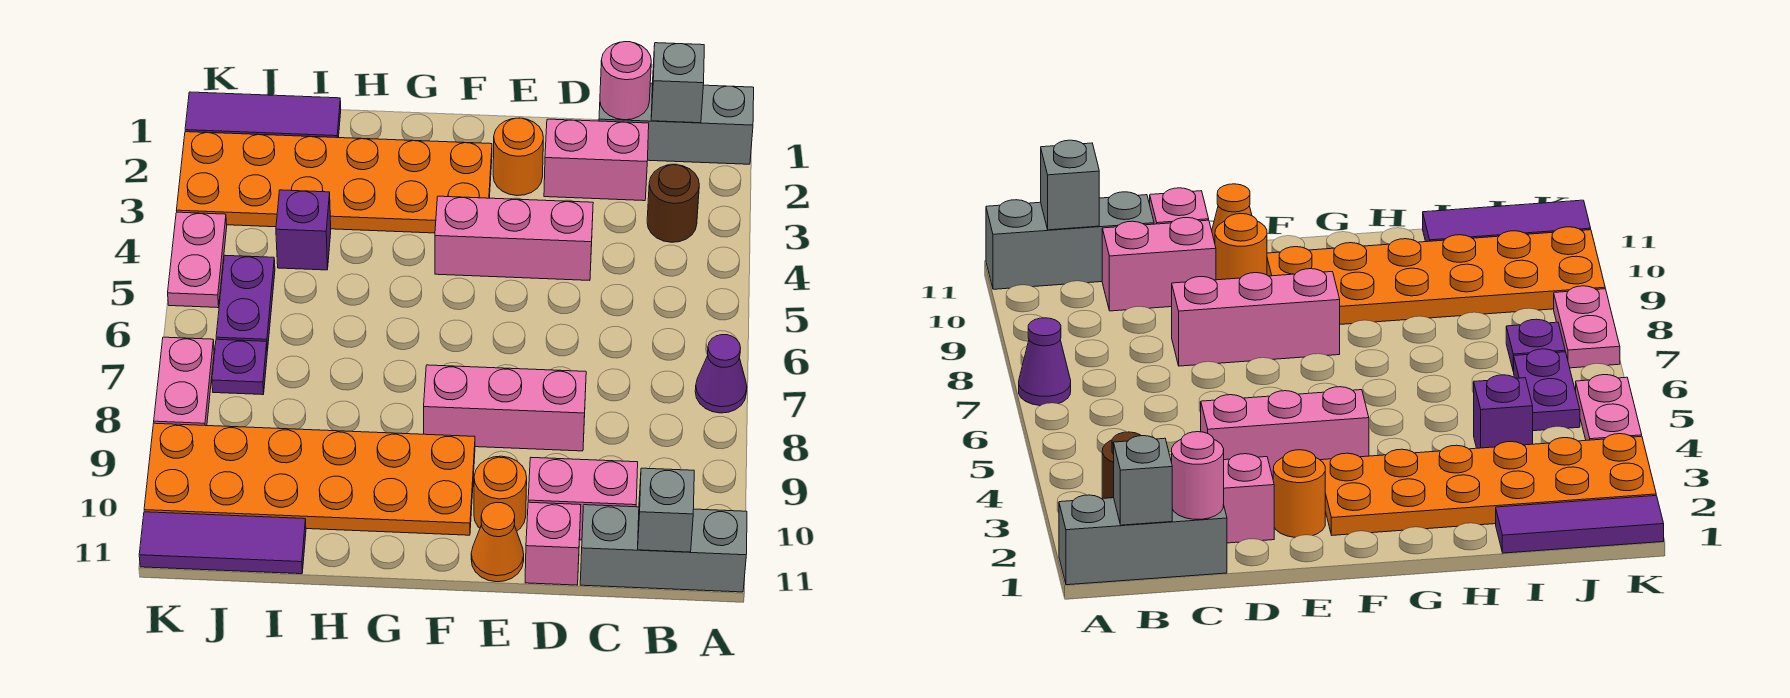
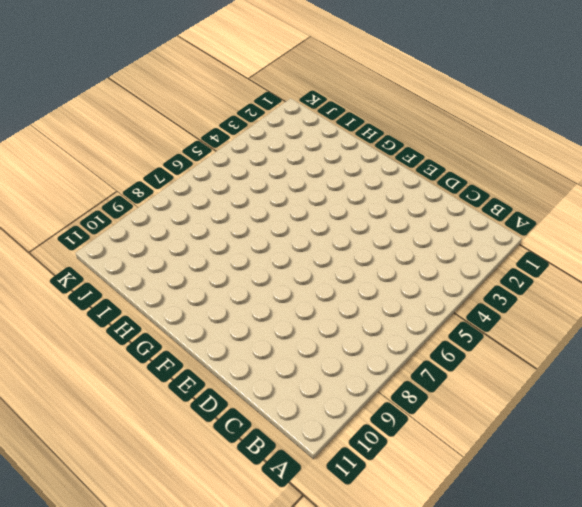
none -> grey 1x3 brick [599,83,754,164]
none -> purple 1x1 cone [695,335,747,413]
none -> grey 1x3 brick [580,505,747,592]

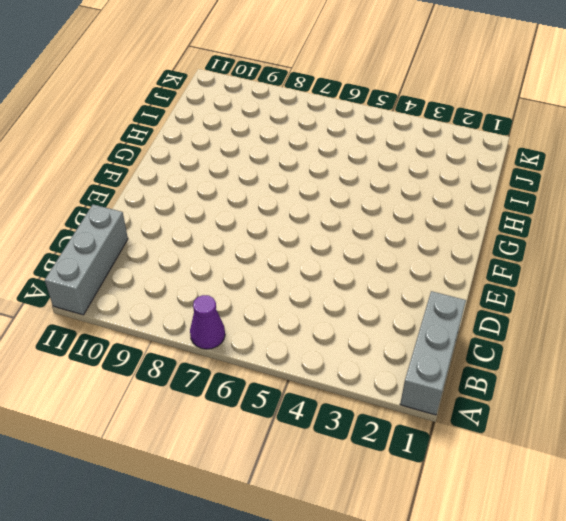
none -> brown 1x1 round brick [647,165,699,242]
none -> pink 1x2 brick [544,119,649,201]
none -> pink 1x2 brick [528,458,638,540]

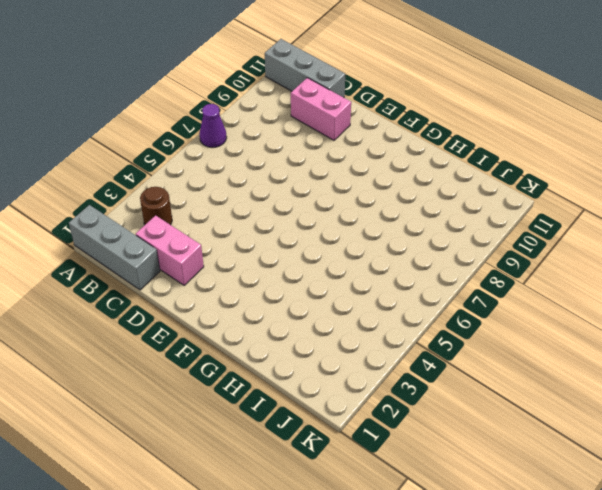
none -> pink 1x3 brick [435,196,593,280]
none -> pink 1x3 brick [424,365,586,451]
none -> pink 1x1 brick [525,502,581,585]

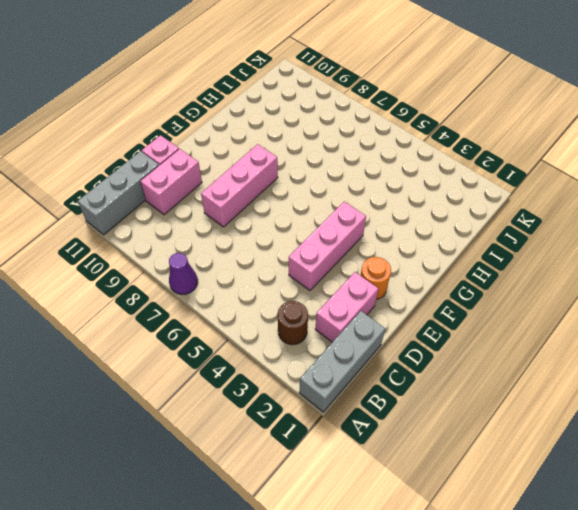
none -> orange 1x1 round brick [474,456,527,531]
none -> orange 1x1 cone [471,503,524,582]
none -> orange 2x6 plate [177,132,492,233]

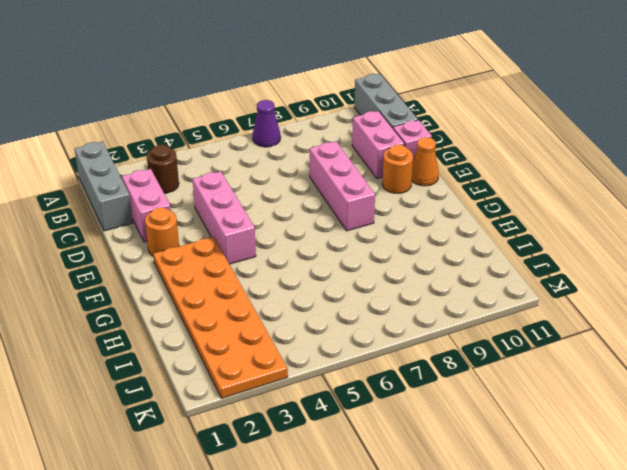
none -> orange 2x6 plate [144,423,475,535]
none -> purple 1x3 tile [185,92,341,138]
none -> purple 1x1 brick [276,190,331,270]

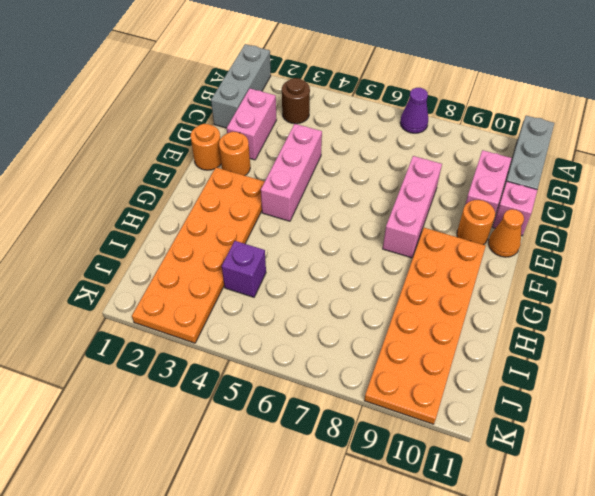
orange 1x1 round brick [191,124,221,170] -> none
none -> purple 1x3 tile [185,92,341,138]
none -> purple 1x3 tile [139,512,306,574]
none -> purple 1x2 plate [216,256,275,351]

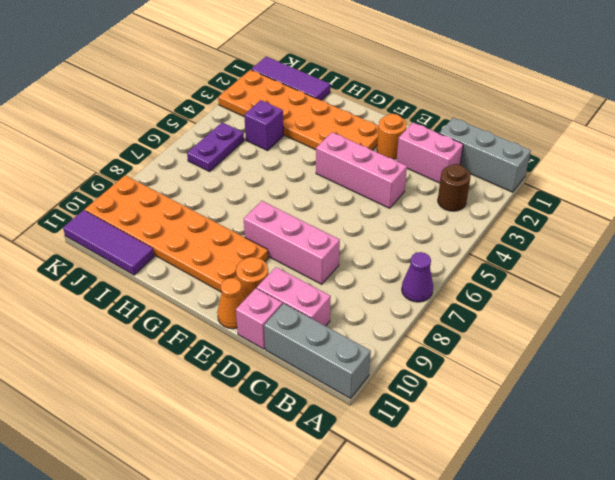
none -> purple 1x1 plate [212,339,267,395]
none -> pink 1x2 plate [168,212,227,308]
none -> pink 1x2 plate [154,337,214,426]

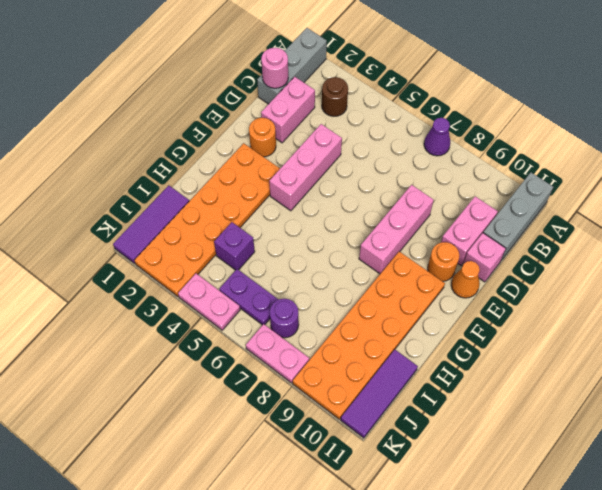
purple 1x1 round brick [270,299,299,338] -> purple 1x1 plate [212,339,267,395]
none -> grey 1x1 brick [651,43,704,123]
none -> grey 1x1 brick [638,468,694,552]

